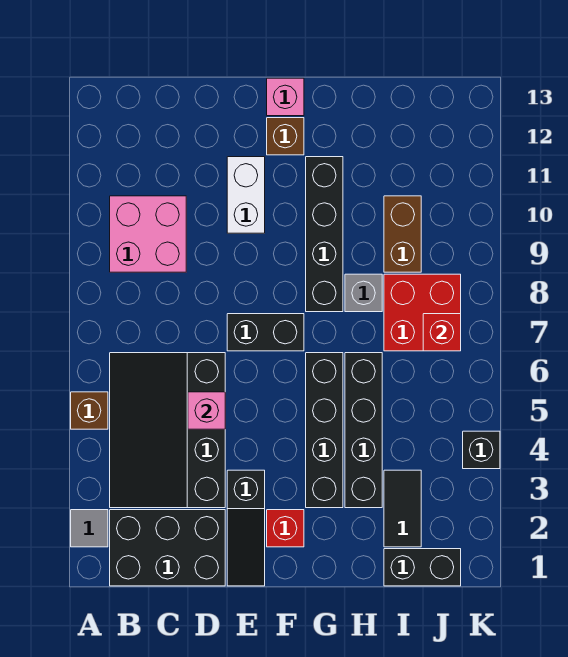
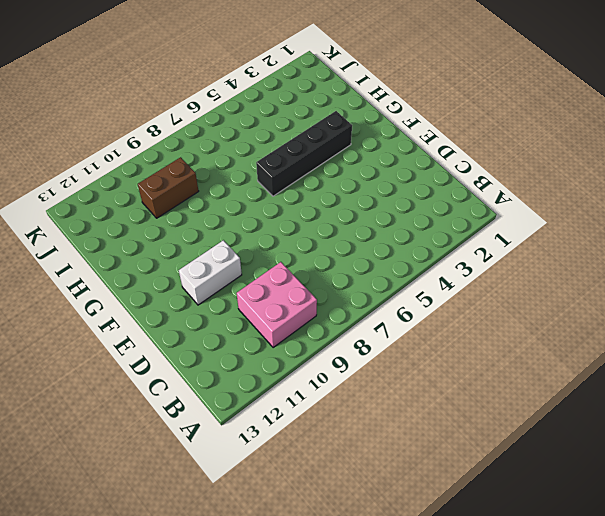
none -> grey 1x1 tile [71,510,108,547]
none -> brown 1x1 brick [71,392,108,429]
none -> black 2x3 brick [110,510,225,586]

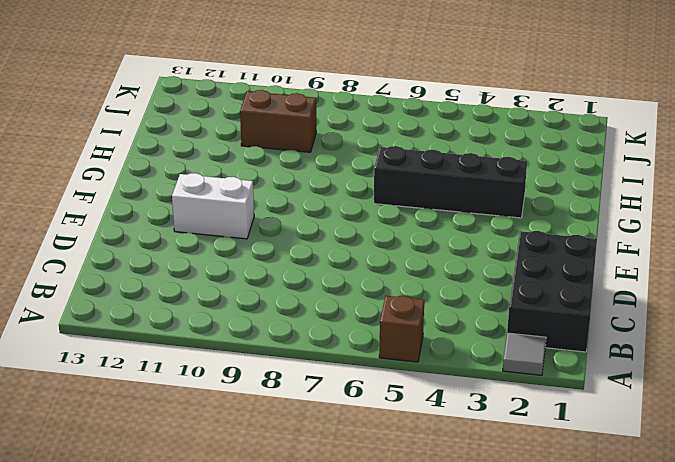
none -> black 3x4 slope [110,353,225,508]
none -> pink 2x2 brick [110,196,186,272]
none -> black 1x3 slope [227,470,265,586]

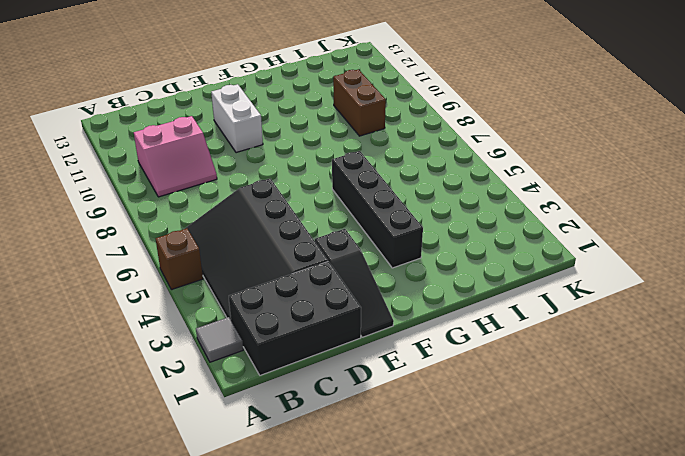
pink 2x2 slope [134,116,217,197] -> pink 2x2 brick [110,196,186,272]
none -> black 1x2 brick [227,314,304,351]
none -> red 1x1 brick [267,510,304,547]
none -> brown 1x1 brick [267,118,304,155]

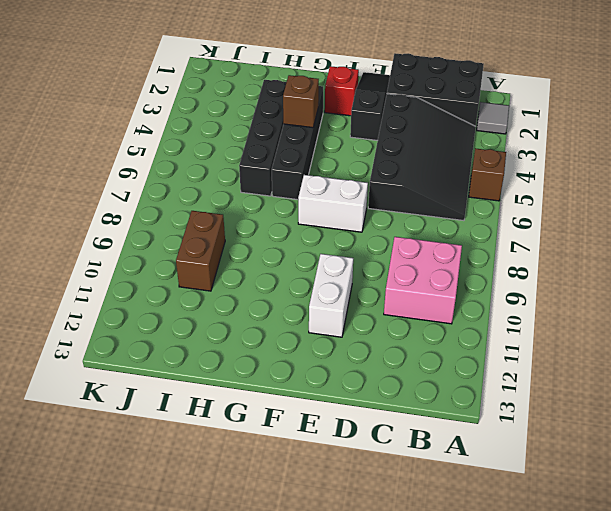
white 1x2 brick [298,175,368,232] -> black 1x2 brick [227,314,304,351]
brown 1x1 brick [283,75,319,128] -> brown 1x1 brick moved to [267,118,304,155]
none -> pink 1x1 brick [267,78,304,116]
none -> black 1x4 brick [306,157,343,312]
none -> grey 1x1 brick [345,274,382,312]

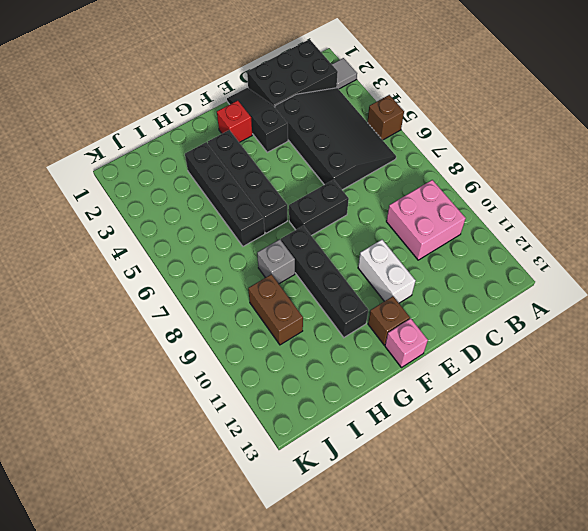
none -> black 1x2 brick [384,549,461,586]
none -> black 1x2 tile [384,470,421,547]
none -> red 2x2 brick [384,274,461,351]

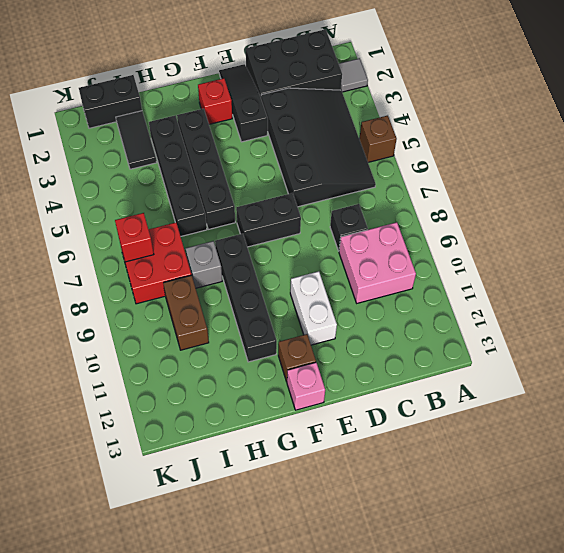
black 1x1 brick [330,204,368,251] -> black 1x1 brick moved to [463,431,500,469]
none -> pink 1x1 brick [188,392,225,429]

